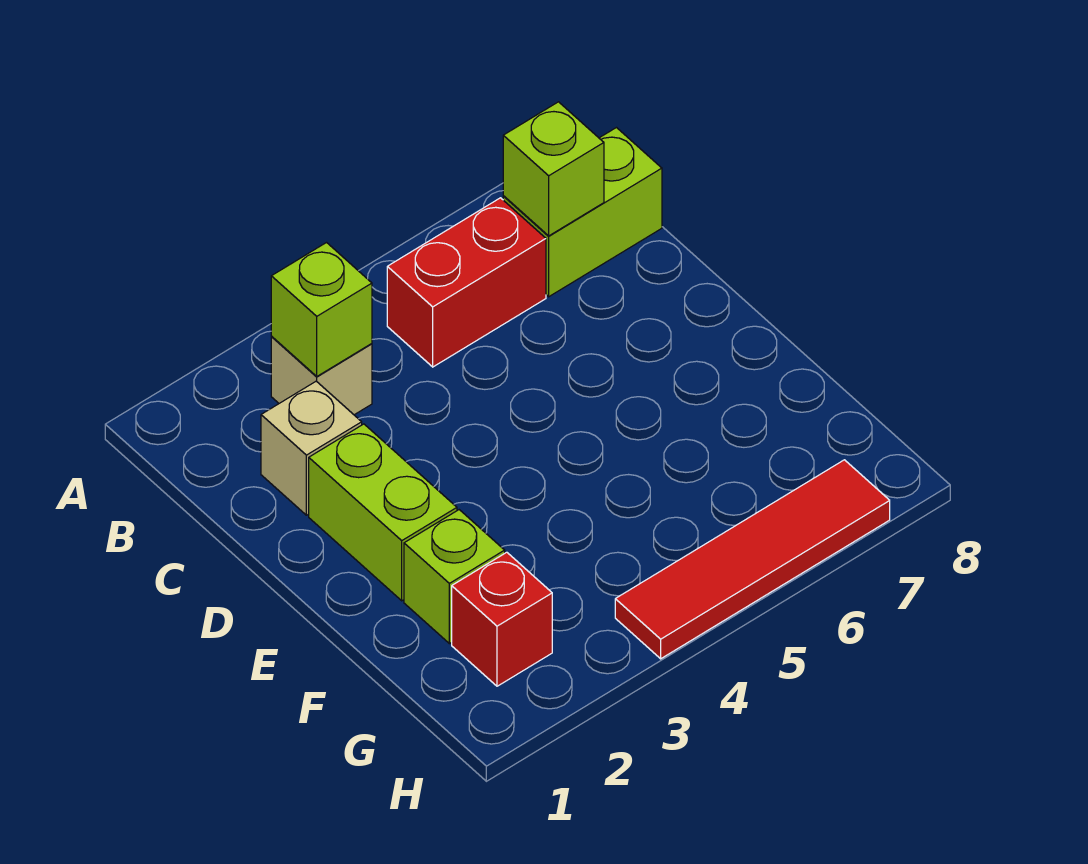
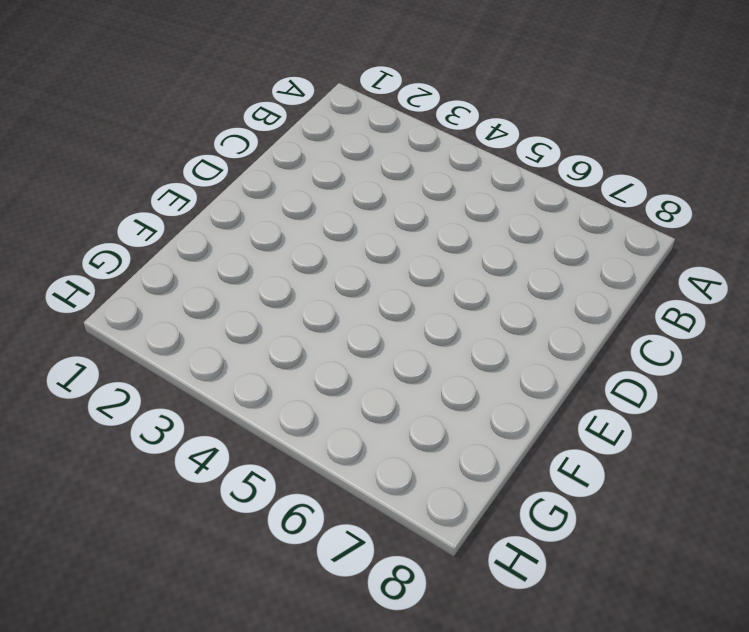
none -> tan 1x1 brick [271,337,372,415]
none -> red 1x2 brick [387,198,546,367]

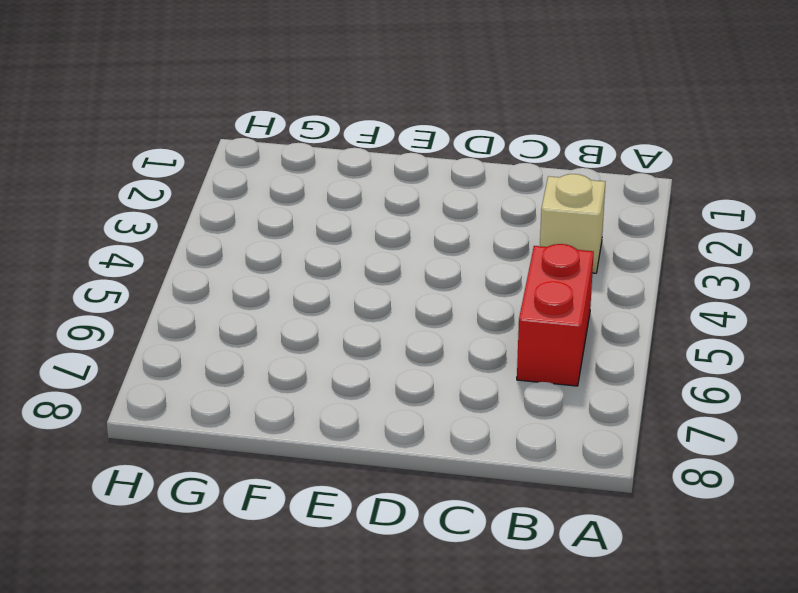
none -> lime 1x2 brick [503,128,662,297]
none -> tan 1x1 brick [261,381,362,515]

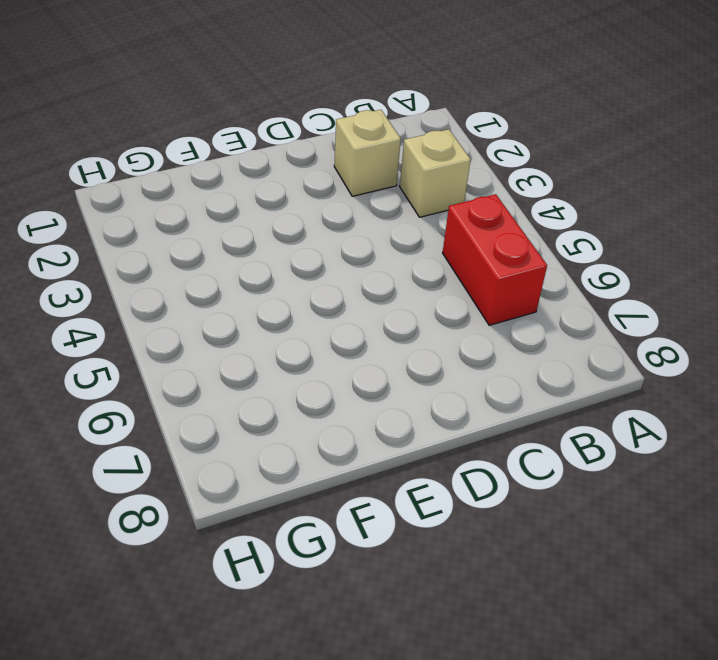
none -> lime 1x2 brick [503,128,662,297]
none -> lime 1x2 brick [309,424,457,601]

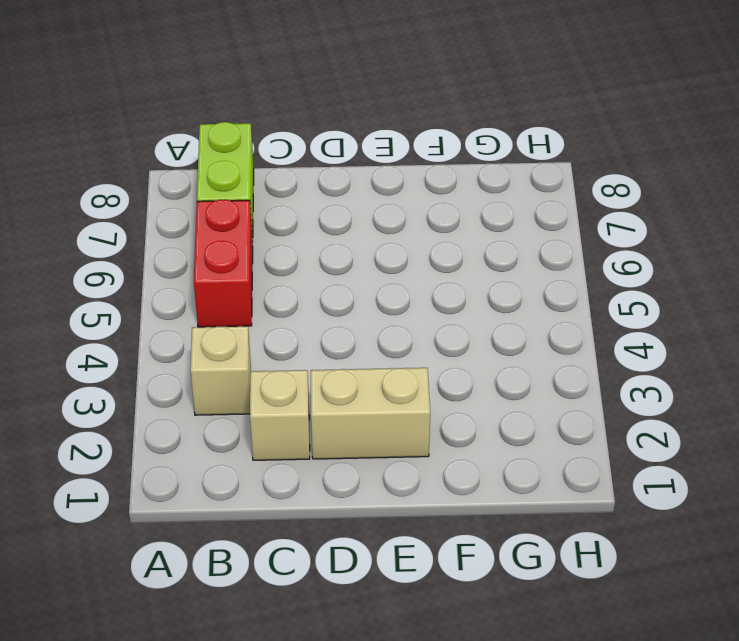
tan 1x2 brick [311,368,430,459] -> lime 1x2 brick [309,424,457,601]
none -> lime 1x1 brick [404,510,505,644]
none -> red 1x1 brick [452,552,552,686]

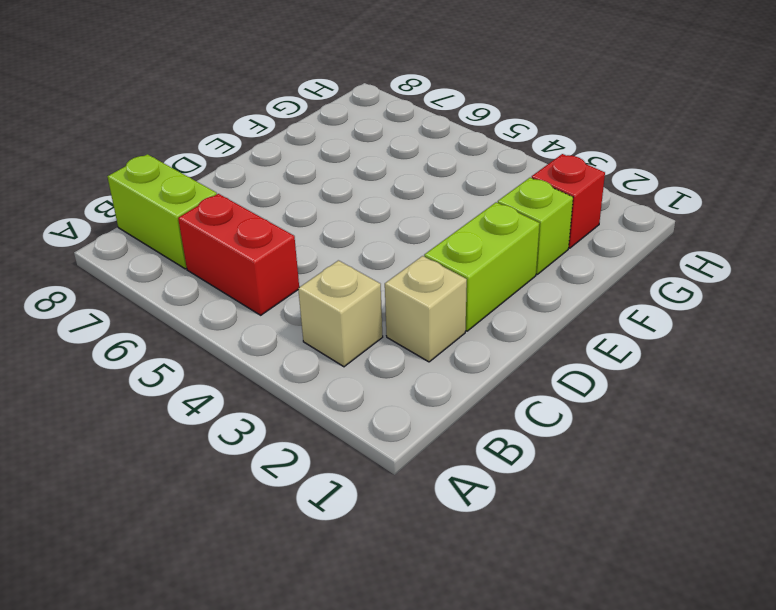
none -> red 1x4 tile [615,460,890,659]
none -> lime 1x1 brick [271,243,372,377]

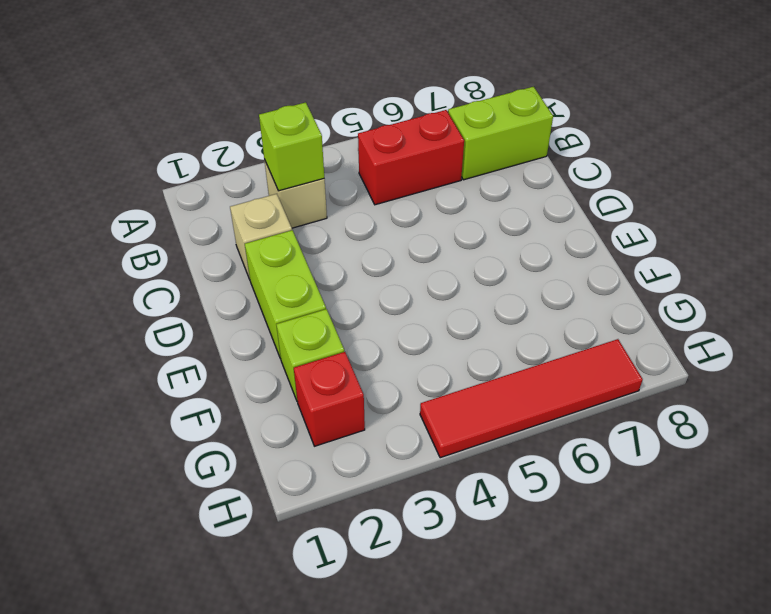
none -> lime 1x1 brick [503,102,604,236]

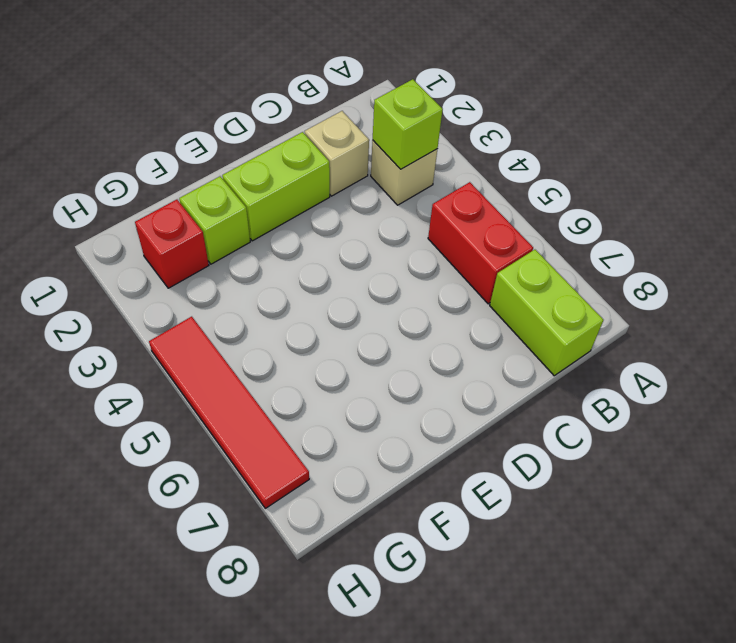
none -> lime 1x1 brick [503,102,604,236]

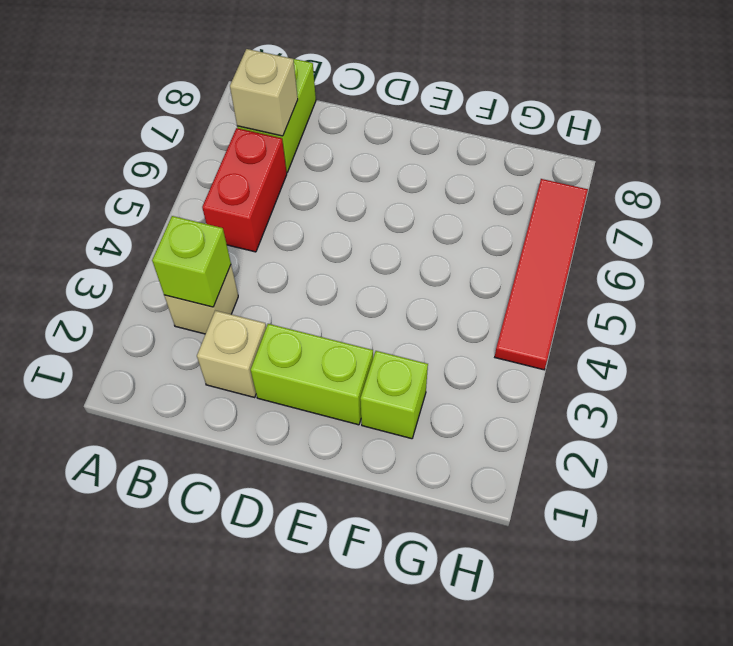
tan 1x1 brick [230,49,298,136] -> lime 1x1 brick [503,102,604,236]
none -> red 1x1 brick [452,552,552,686]

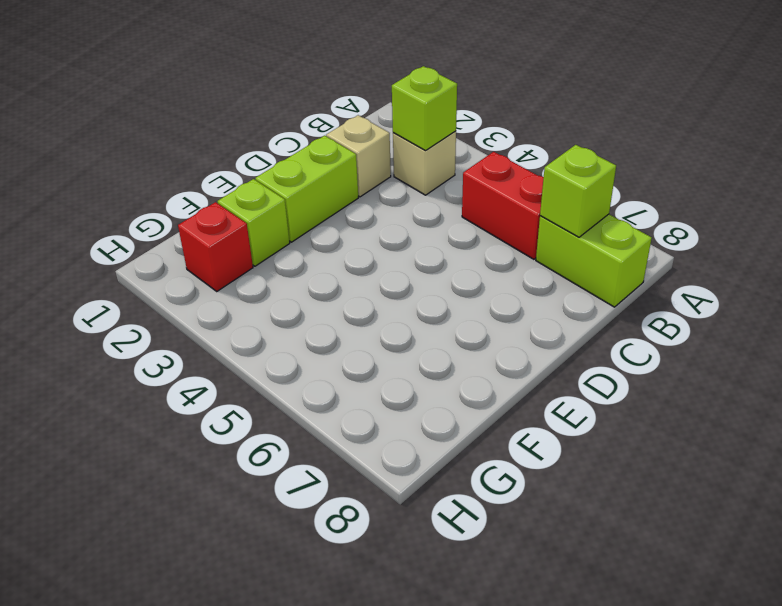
none -> red 1x4 tile [615,460,890,659]

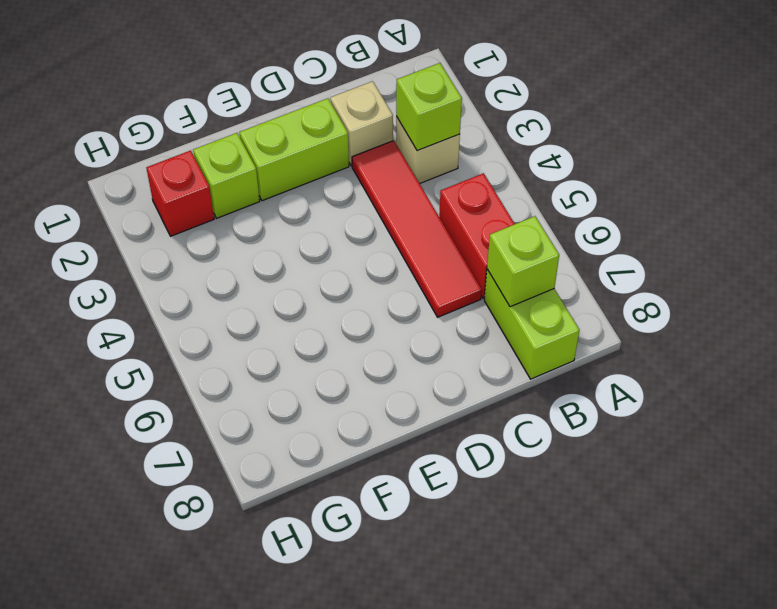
red 1x4 tile [352,141,482,317] -> red 1x4 tile moved to [615,460,890,659]

